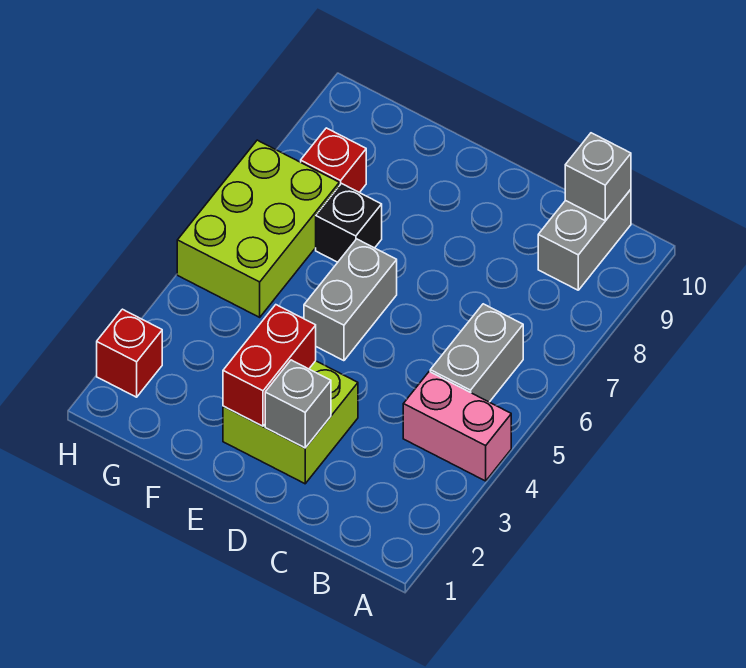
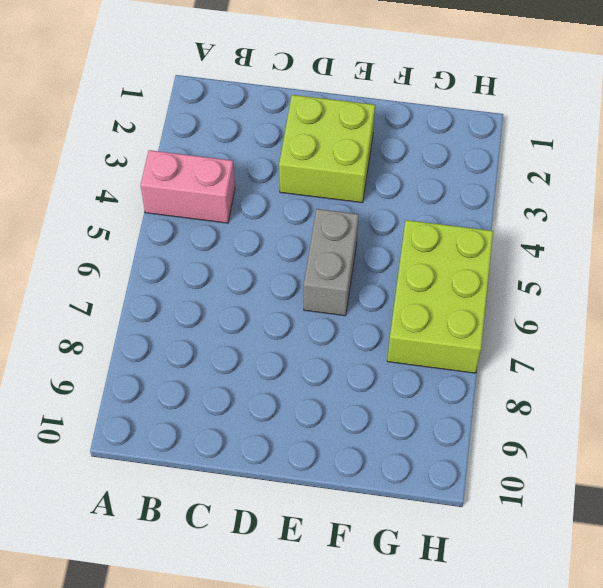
none -> grey 1x2 brick [430,304,523,402]
none -> grey 1x2 brick [538,189,631,290]
none -> black 1x1 brick [316,184,382,262]

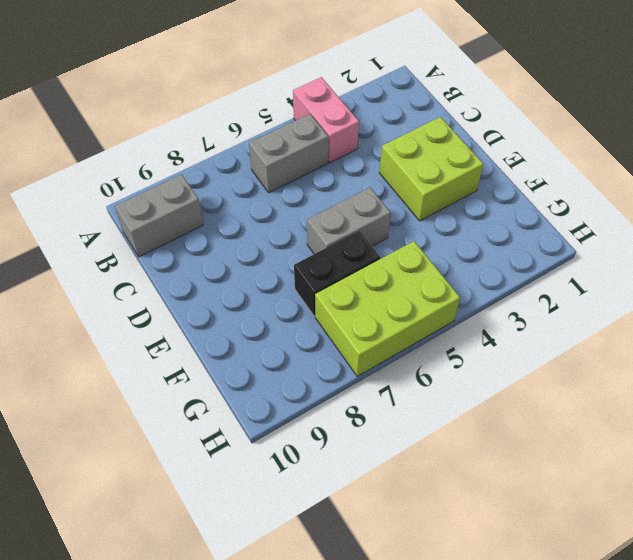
black 1x2 brick [294,231,380,316] -> black 1x1 brick [316,184,382,262]
none -> red 1x1 brick [301,128,366,193]
none -> red 1x1 brick [97,309,162,397]
none -> grey 1x1 brick [565,133,631,221]

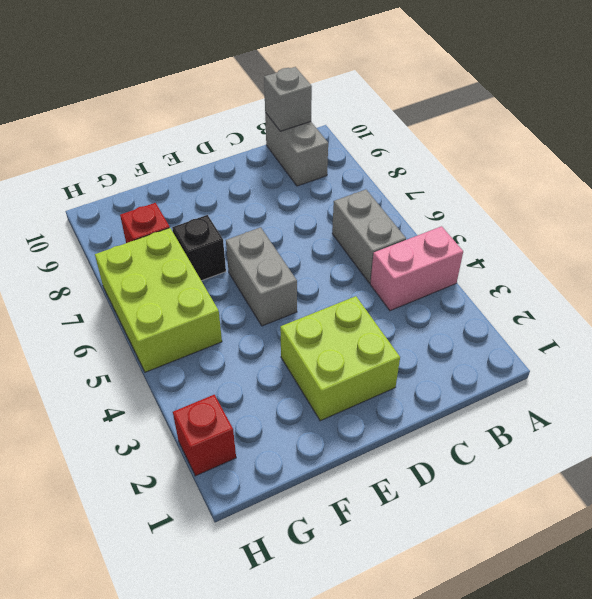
none -> grey 1x1 brick [265,360,331,448]
none -> red 1x2 brick [223,305,316,426]

